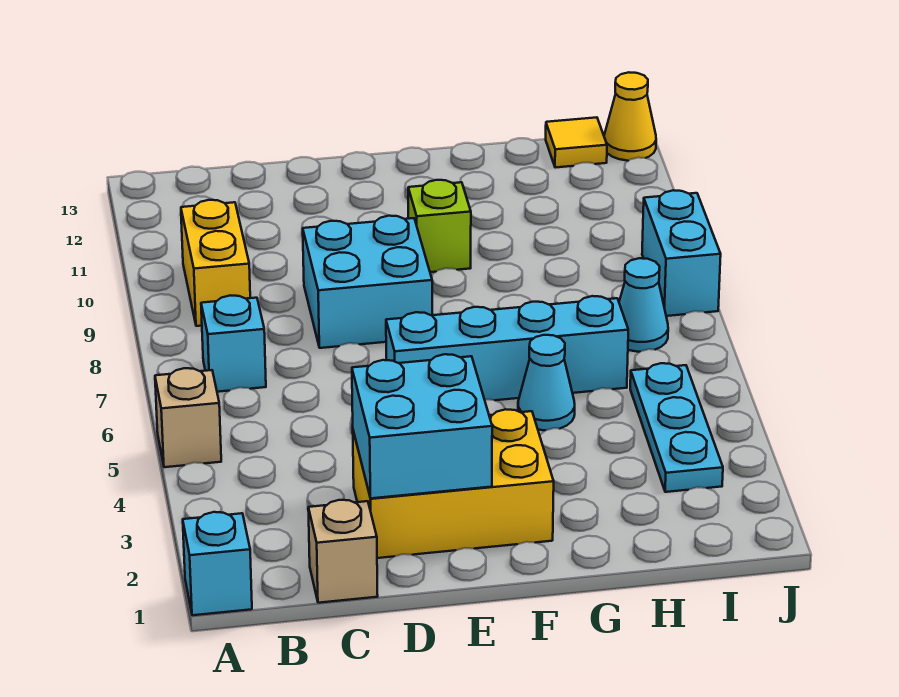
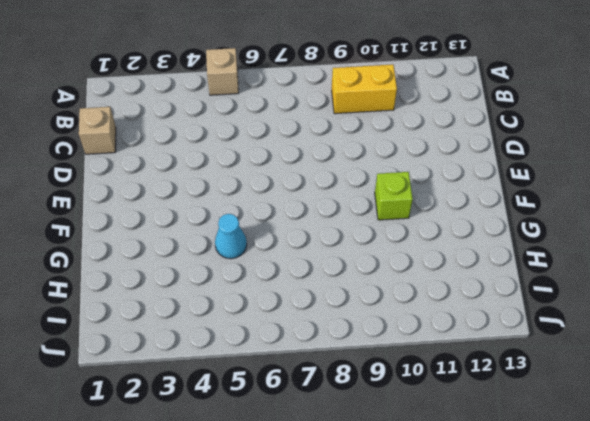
none -> cyan 1x1 brick [183,512,252,615]
none -> cyan 1x1 brick [201,295,266,392]
none -> yellow 2x3 brick [353,409,554,558]

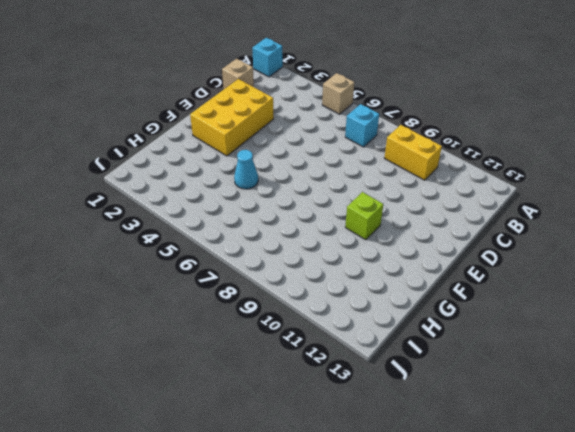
none -> cyan 2x2 brick [303,216,432,348]
none -> cyan 1x4 brick [386,296,628,400]
none -> cyan 1x3 plate [630,363,723,492]

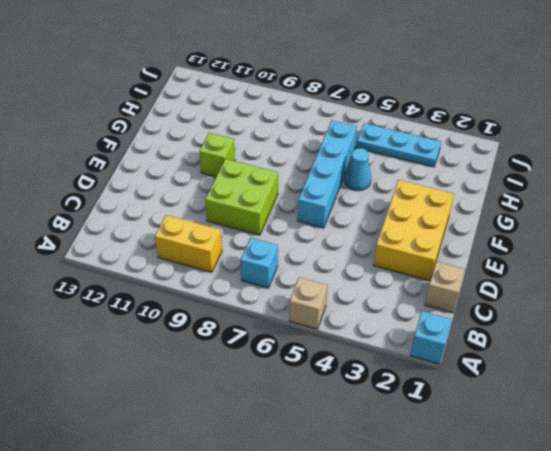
lime 2x2 brick [205,159,278,235] -> cyan 2x2 brick [303,216,432,348]
none -> cyan 1x1 cone [619,258,668,352]
none -> yellow 1x1 tile [546,117,607,168]
none -> cyan 1x2 brick [642,190,721,316]

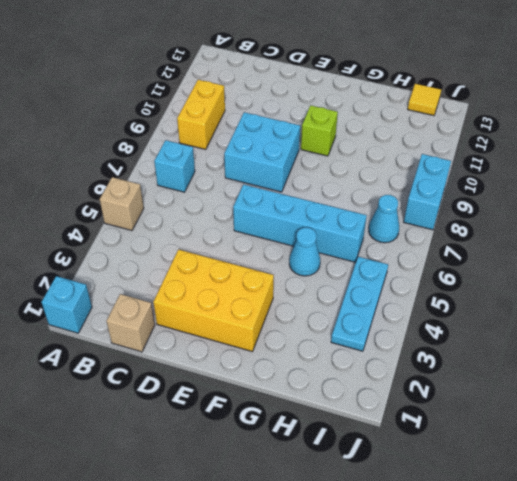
none -> yellow 1x1 cone [604,72,656,161]
none -> cyan 2x2 brick [352,354,492,498]

